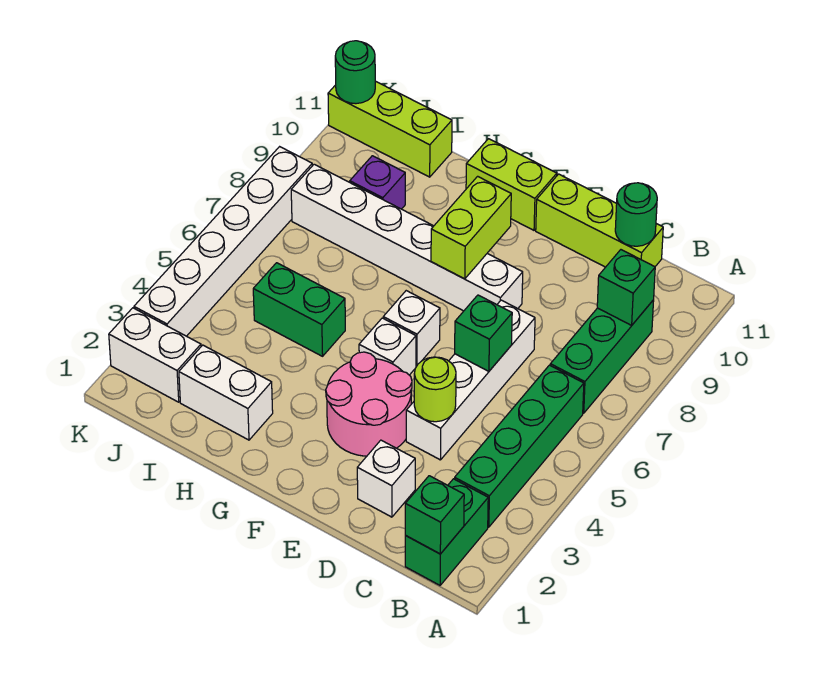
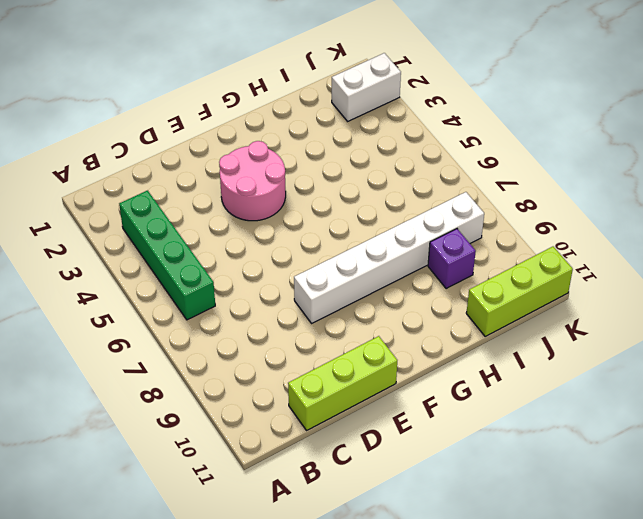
none -> green 1x2 brick [405,479,488,585]
none -> green 1x3 brick [550,300,654,413]
none -> white 1x1 brick [357,440,415,517]

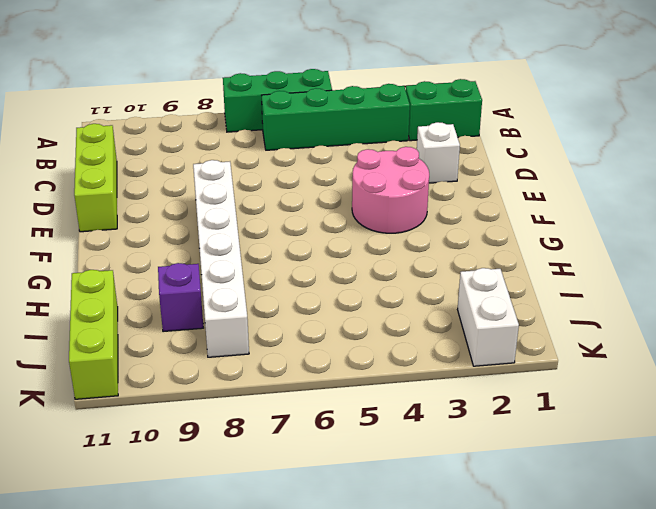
green 1x3 brick [223,69,332,132] -> green 1x3 brick moved to [550,300,654,413]
none -> white 1x4 brick [406,300,535,460]
none -> white 1x1 brick [359,318,416,375]
none -> white 1x1 brick [383,291,440,366]

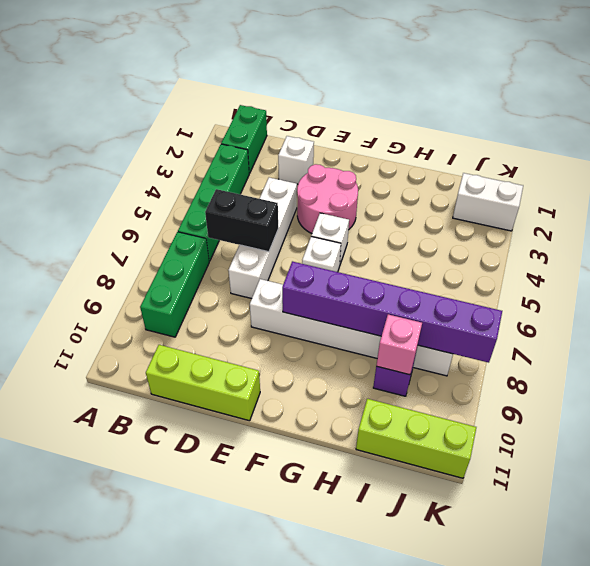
black 1x2 brick [205,189,278,252] -> green 1x1 brick [455,295,512,371]
purple 1x6 brick [282,261,502,363] -> lime 1x2 brick [431,176,511,279]
pink 1x1 brick [376,314,422,375] -> none
none -> lime 1x2 brick [466,139,557,230]
none -> white 1x2 brick [179,345,273,440]
none -> green 1x2 brick [253,263,345,356]

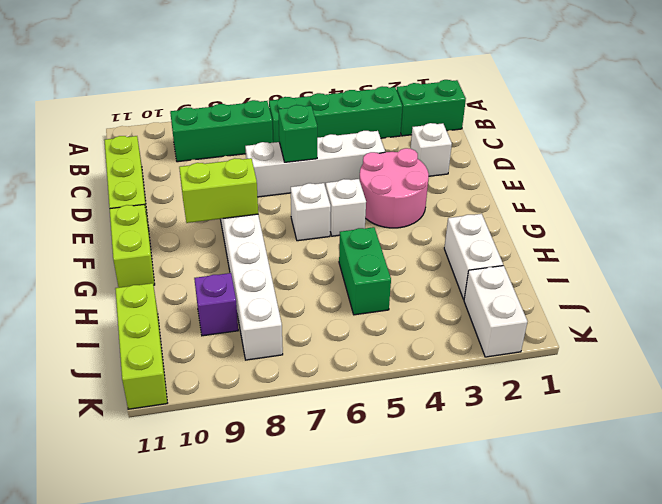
none -> white 1x6 brick [134,147,312,336]
none -> green 1x1 brick [405,476,464,554]
none -> green 1x1 brick [597,250,655,325]

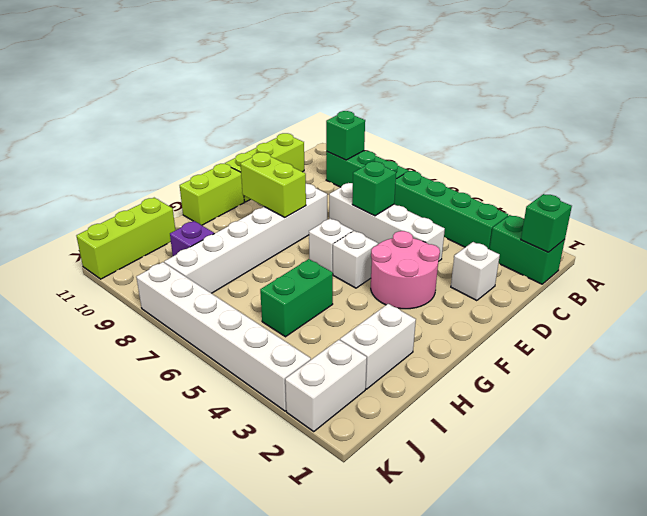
none -> green 1x1 round brick [615,183,657,246]
none -> lime 1x1 round brick [414,357,456,422]
none -> green 1x1 round brick [335,41,375,104]

